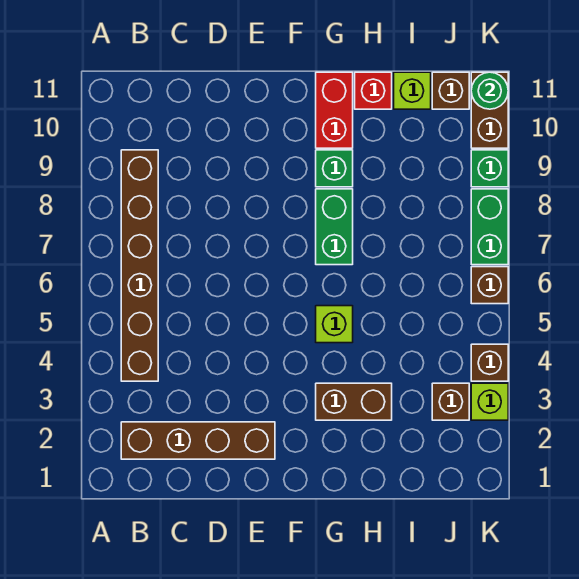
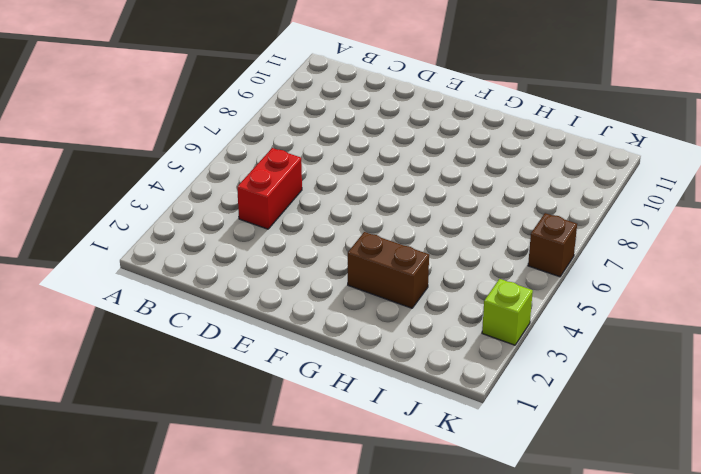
red 1x2 brick [237,148,302,229] -> red 1x2 brick moved to [316,72,353,148]
none -> brown 1x4 brick [121,422,275,459]
none -> brown 1x6 brick [121,150,158,381]
none -> lime 1x1 brick [316,306,353,343]

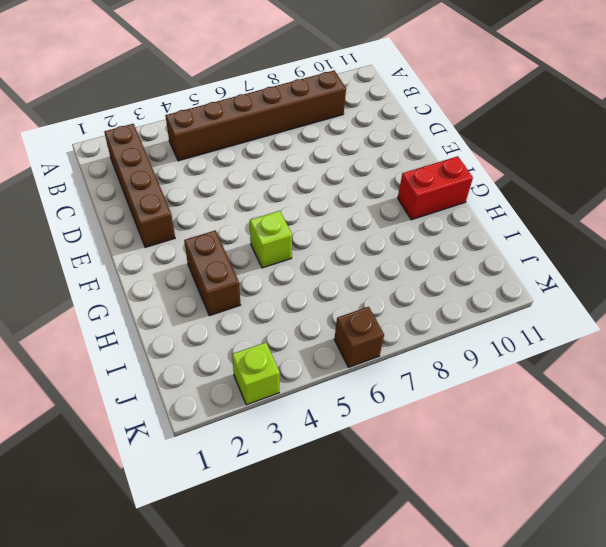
none -> green 1x2 brick [316,189,353,265]
none -> green 1x1 brick [316,150,353,187]
none -> red 1x1 brick [355,72,392,109]

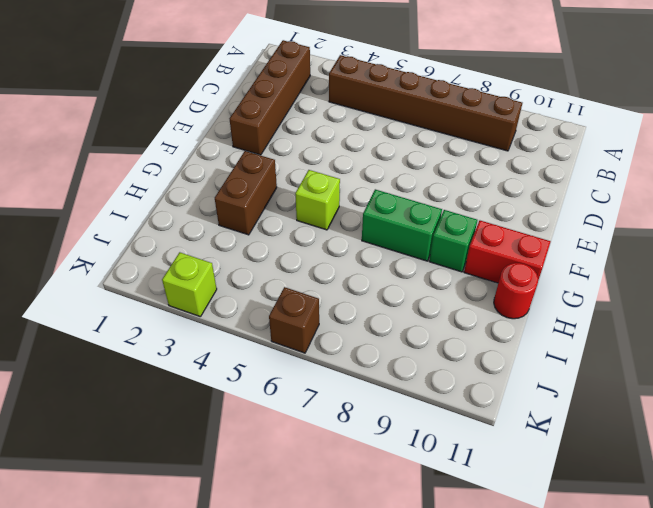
red 1x1 round brick [494,263,538,319] -> red 1x1 brick [355,72,392,109]
none -> lime 1x1 brick [394,72,431,109]
none -> brown 1x1 brick [432,383,469,420]
none -> brown 1x1 brick [432,72,469,109]

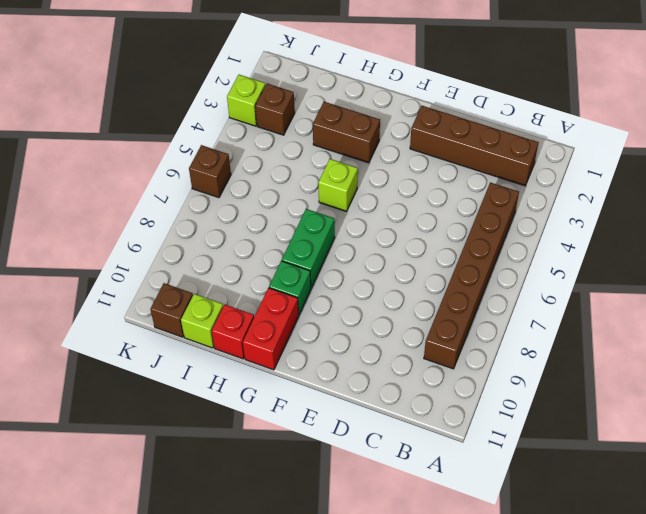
none -> brown 1x1 brick [471,344,508,381]
none -> green 1x2 brick [471,189,508,265]
none -> green 1x1 brick [471,150,508,187]

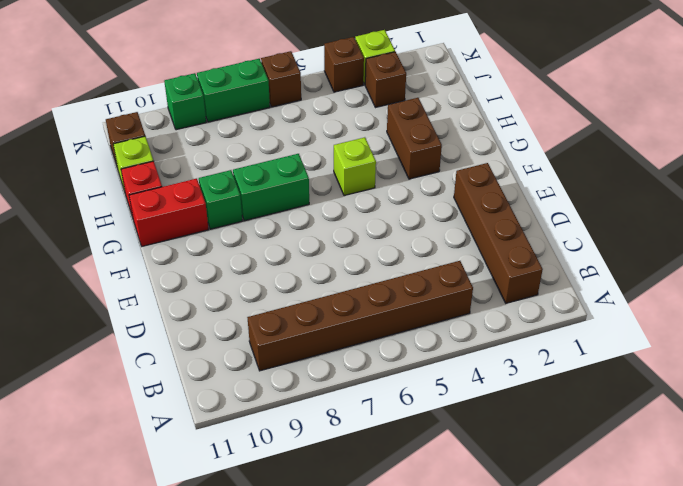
none -> brown 1x2 brick [471,72,508,148]
none -> green 1x1 round brick [471,72,508,109]

